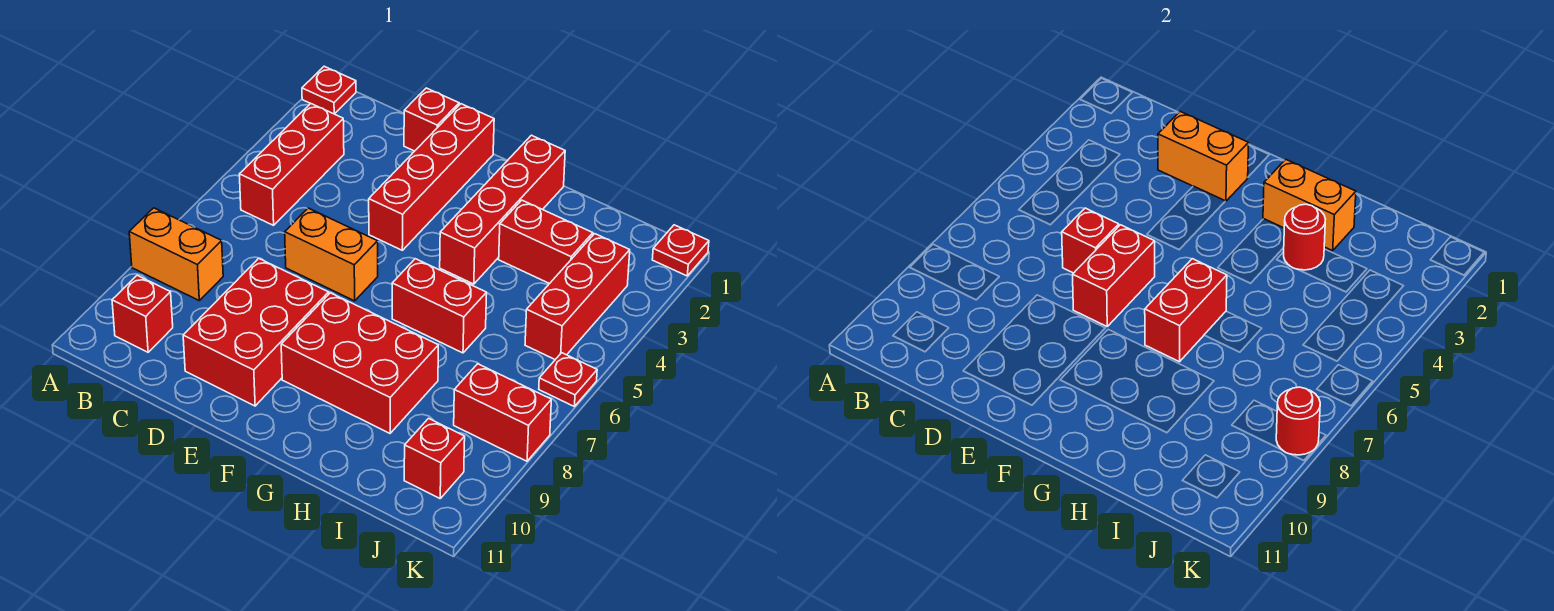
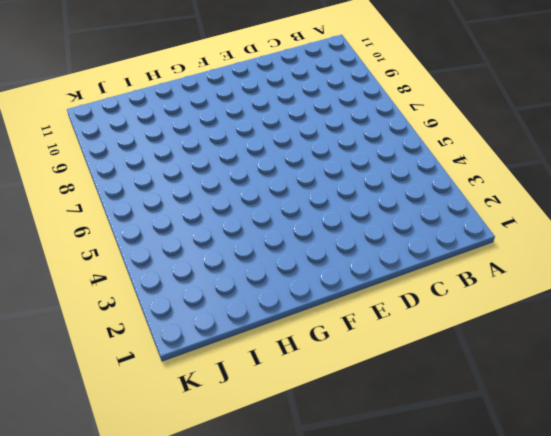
none -> red 1x1 plate [302,66,356,114]
none -> orange 1x2 brick [129,208,223,300]
none -> red 1x3 brick [239,104,344,225]

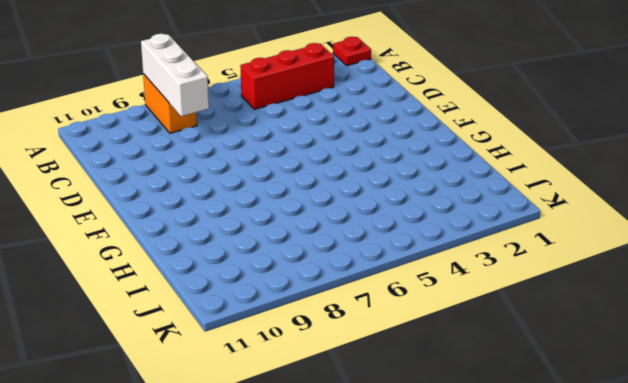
white 1x3 brick [141,34,209,116] -> none
none -> red 1x1 brick [112,275,173,352]
none -> red 1x1 brick [404,88,459,151]
none -> orange 1x2 brick [285,208,378,301]

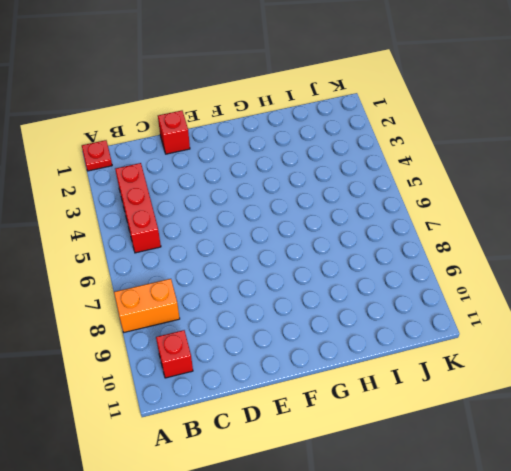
none -> orange 1x2 brick [285,208,378,301]
none -> red 2x3 brick [183,258,329,406]
none -> red 1x4 brick [369,104,494,250]

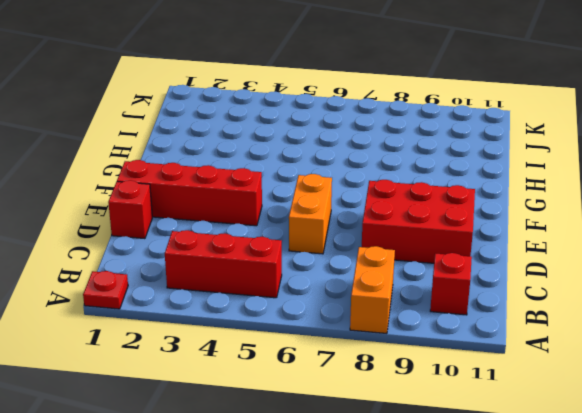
none -> red 2x3 brick [281,293,438,433]
none -> red 1x4 brick [440,135,565,284]
none -> red 1x2 brick [392,259,487,353]

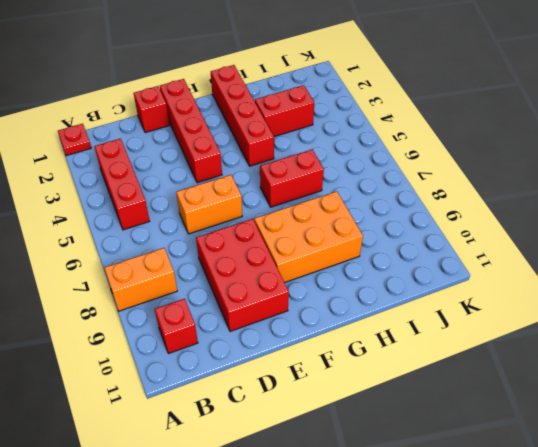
orange 2x3 brick [254,191,363,283] -> red 2x3 brick [281,293,438,433]
none -> red 1x3 brick [525,234,630,359]
none -> red 1x2 brick [454,364,551,461]
none -> red 1x1 brick [404,419,465,498]

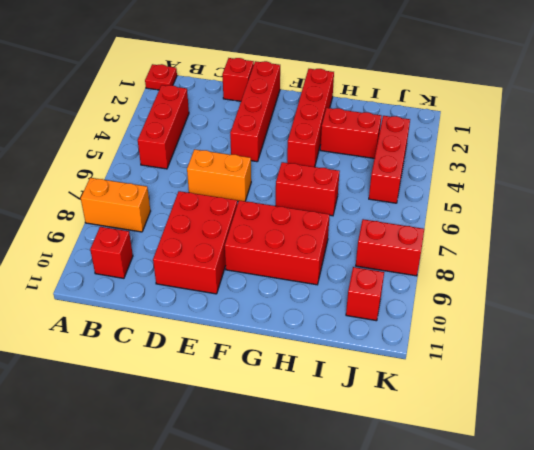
none -> red 1x1 plate [652,225,709,276]
none -> red 1x1 plate [539,353,597,406]
none -> orange 1x2 brick [1158,111,1248,201]

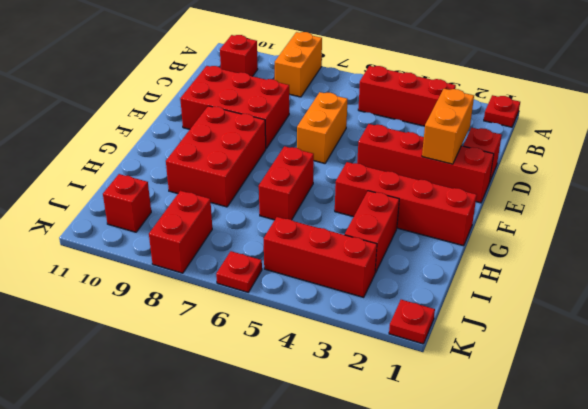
none -> red 1x1 brick [1062,208,1119,273]
none -> red 1x2 brick [1073,225,1155,326]
none -> orange 1x2 brick [1263,160,1356,251]

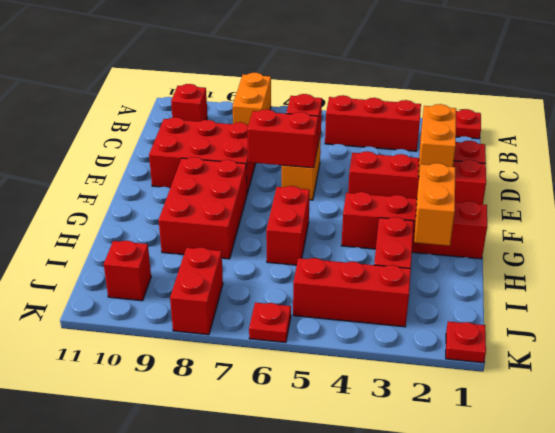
none -> red 1x2 brick [1145,259,1227,362]
none -> red 1x1 round brick [1284,204,1325,270]
none -> red 1x1 round brick [1276,387,1320,455]

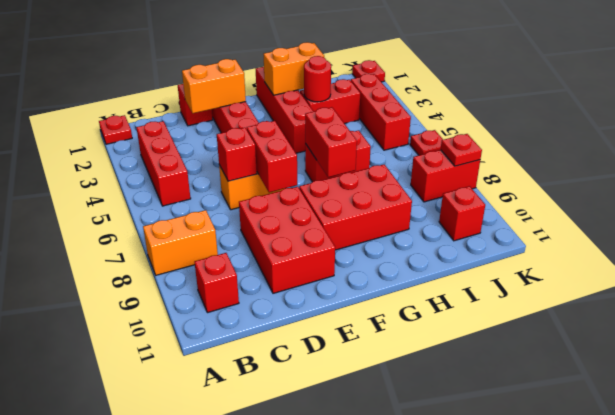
red 1x1 plate [441,134,482,166] -> red 1x1 round brick [1276,387,1320,455]

